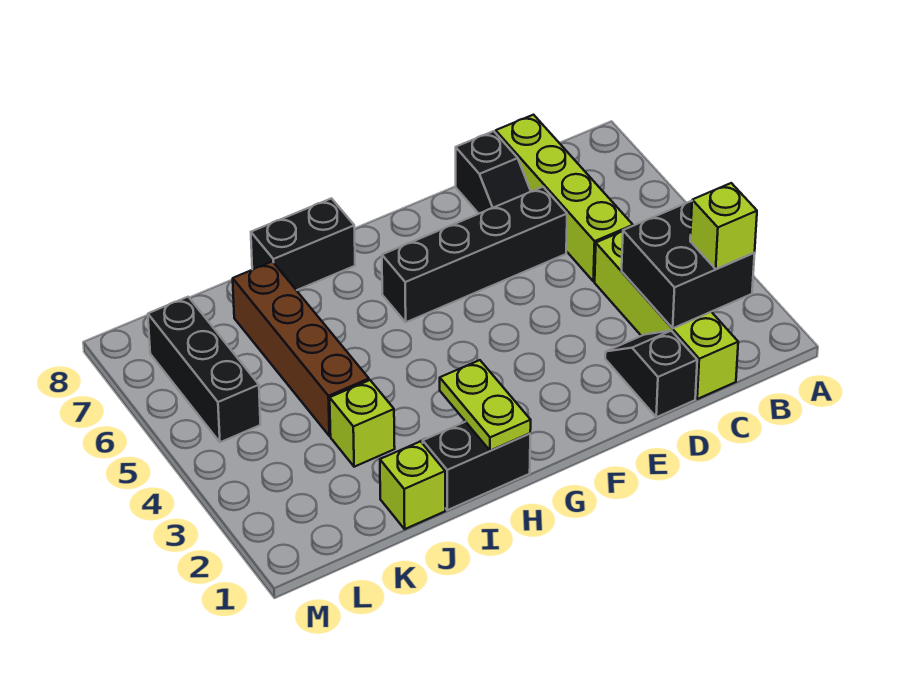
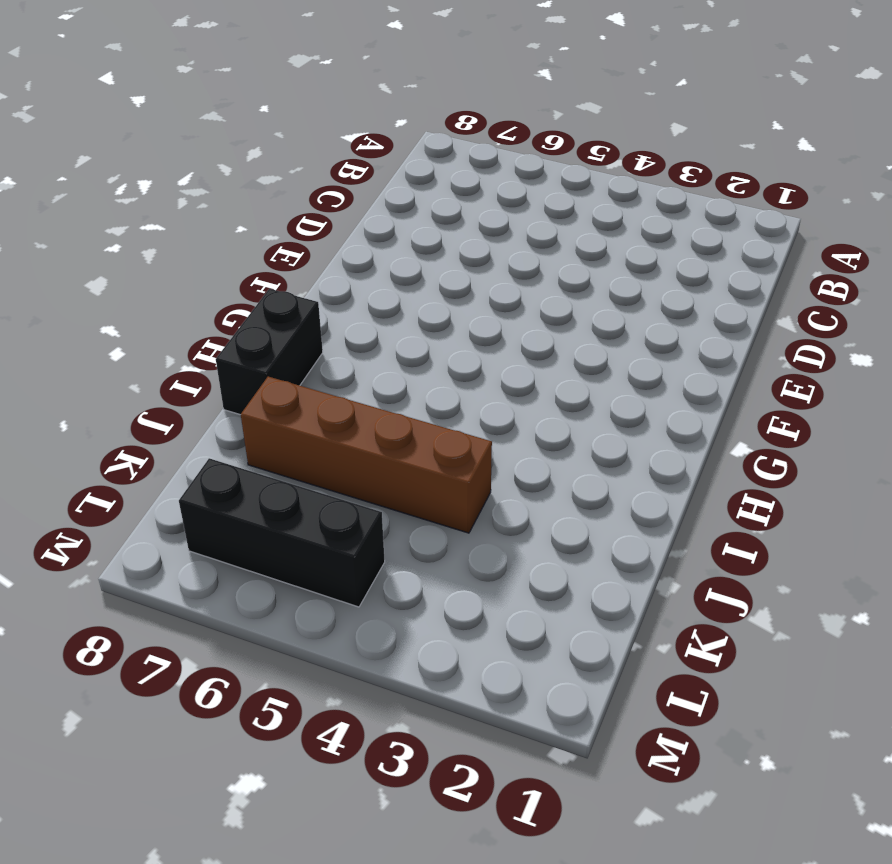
none -> lime 1x4 brick [595,231,738,399]
none -> lime 1x4 brick [496,115,633,281]
none -> black 1x2 slope [605,331,697,417]

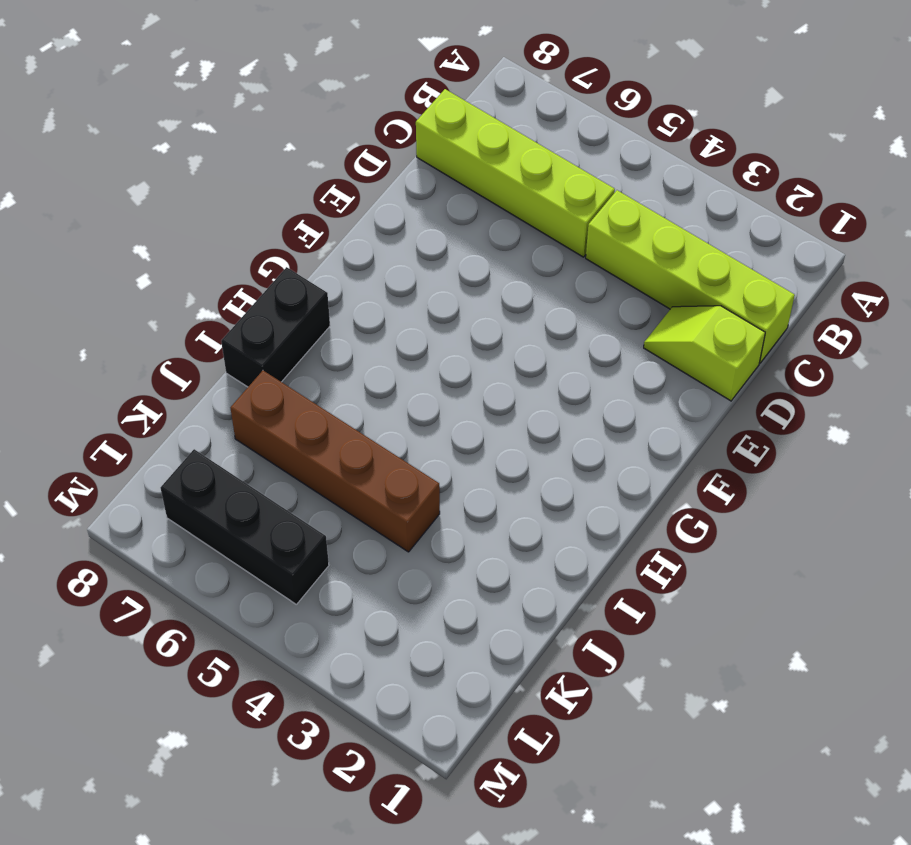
lime 1x2 slope [644,306,765,401] -> black 1x2 slope [605,331,697,417]
none -> black 1x4 brick [382,187,567,322]
none -> black 1x2 slope [456,131,531,214]
none -> black 1x2 brick [423,422,530,510]

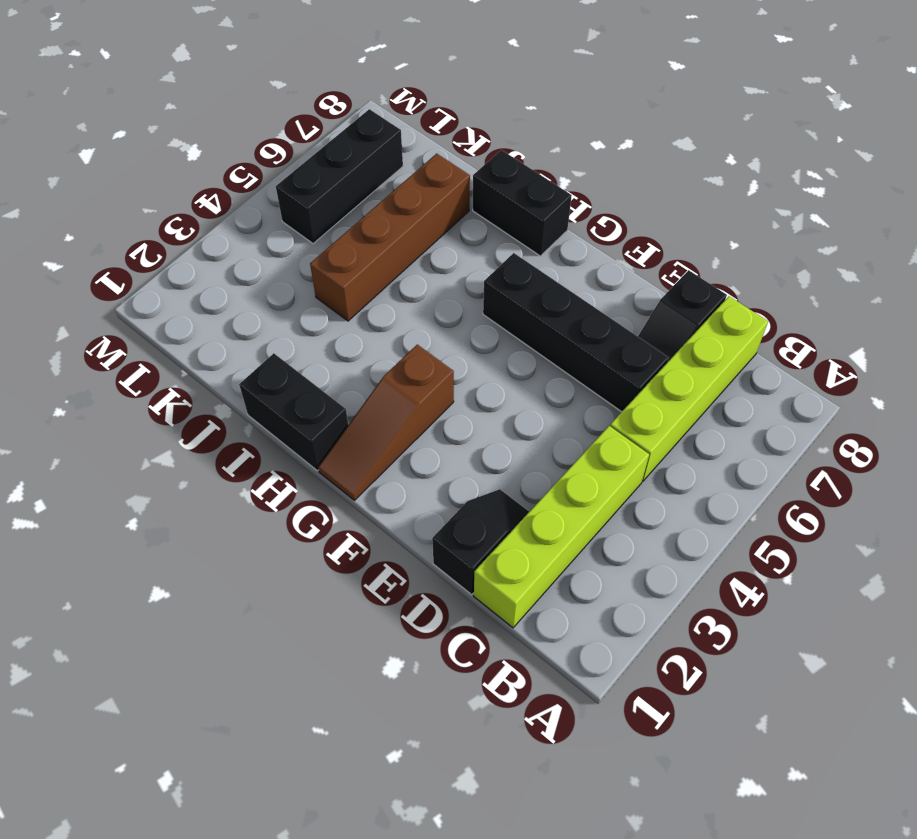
brown 1x3 slope [318,345,454,500] -> none
none -> lime 1x1 brick [380,441,445,529]
none -> lime 1x1 brick [330,380,395,467]
none -> black 2x2 brick [622,201,755,328]

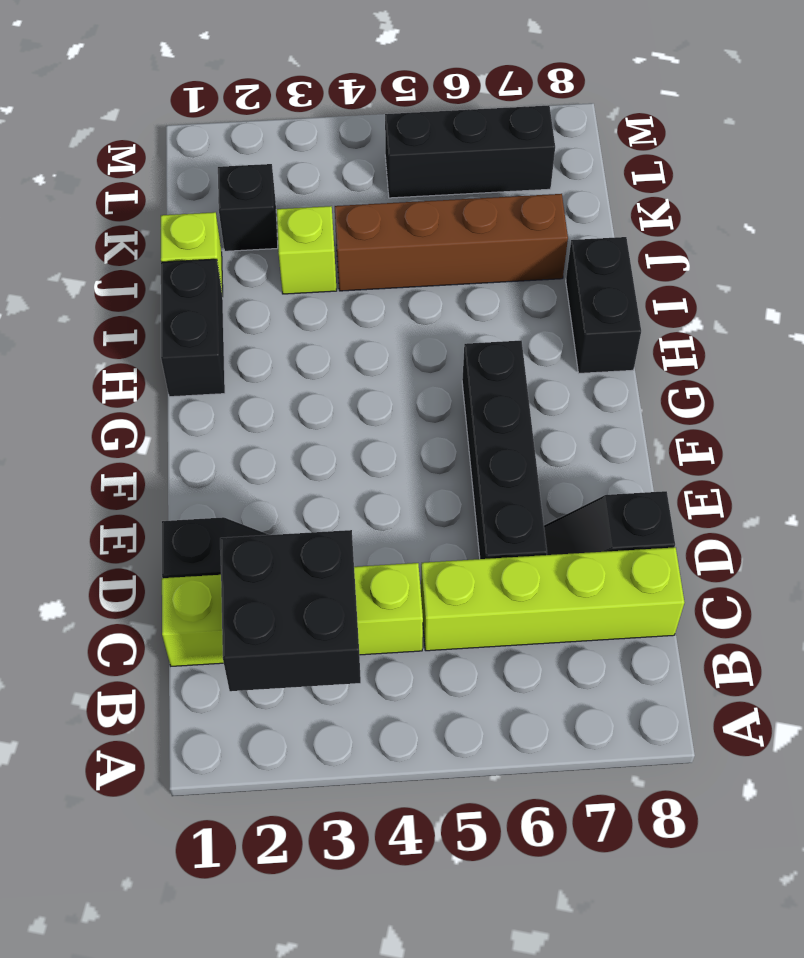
black 1x1 brick [218,164,278,251] -> none
none -> lime 1x2 plate [440,360,531,451]
none -> lime 1x1 brick [690,183,757,269]

